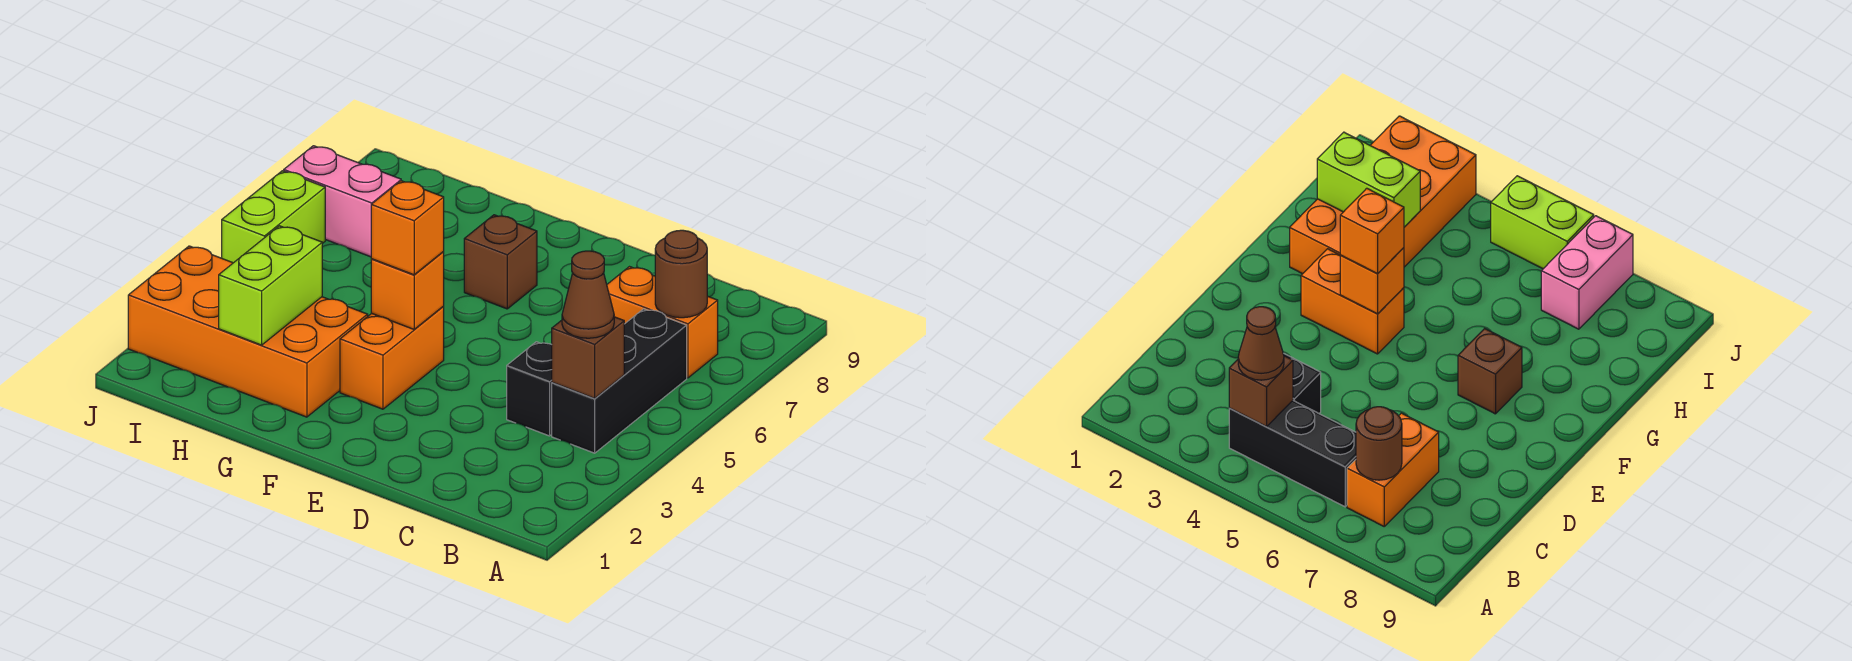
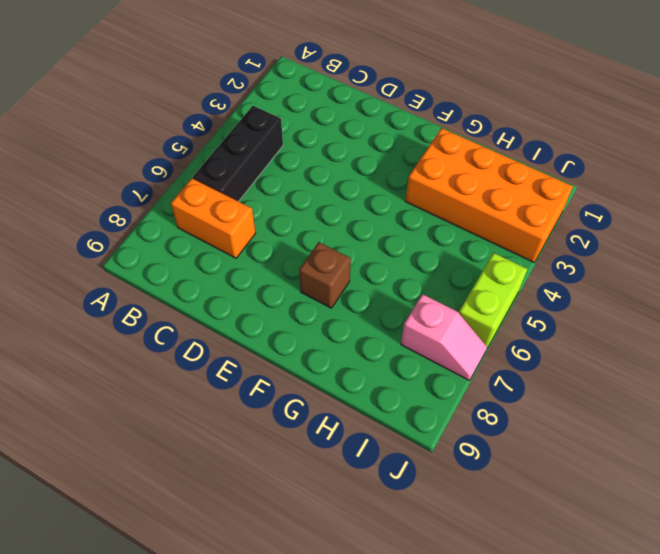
pink 1x2 slope [401,294,487,381] -> pink 1x2 brick [284,146,401,257]
none -> black 1x1 brick [507,342,552,436]
none -> orange 1x2 brick [340,307,444,409]
none -> brown 1x1 brick [552,317,624,398]

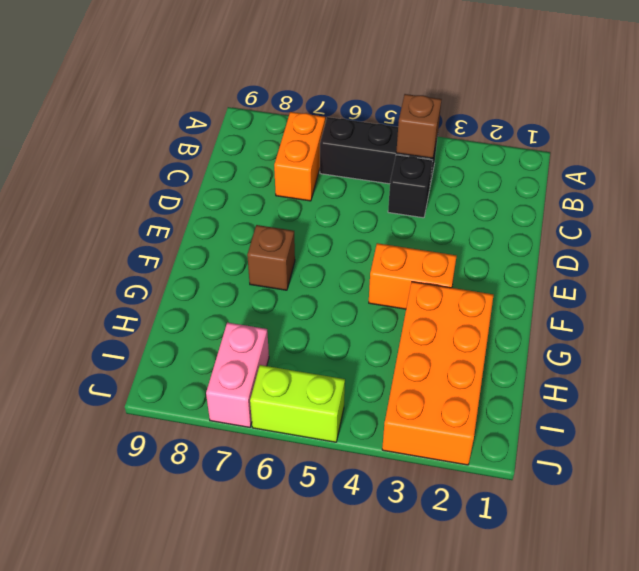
none -> brown 1x1 round brick [655,230,707,318]
none -> orange 1x1 brick [371,252,444,329]
none -> lime 1x2 brick [219,226,322,345]

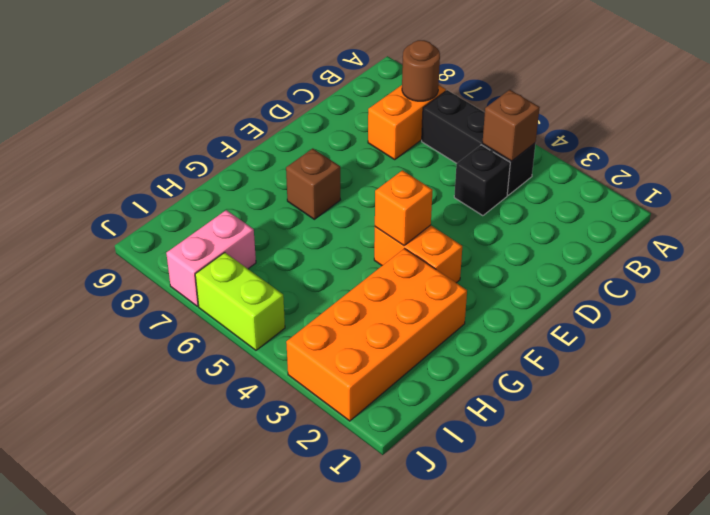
none -> lime 1x2 brick [219,226,322,345]
none -> brown 1x1 cone [562,251,614,338]
none -> orange 1x1 brick [371,181,444,275]

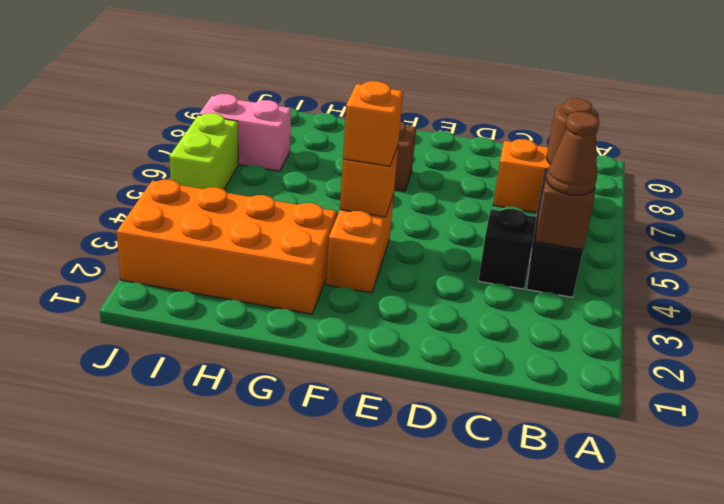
none -> lime 1x2 brick [219,226,322,345]

